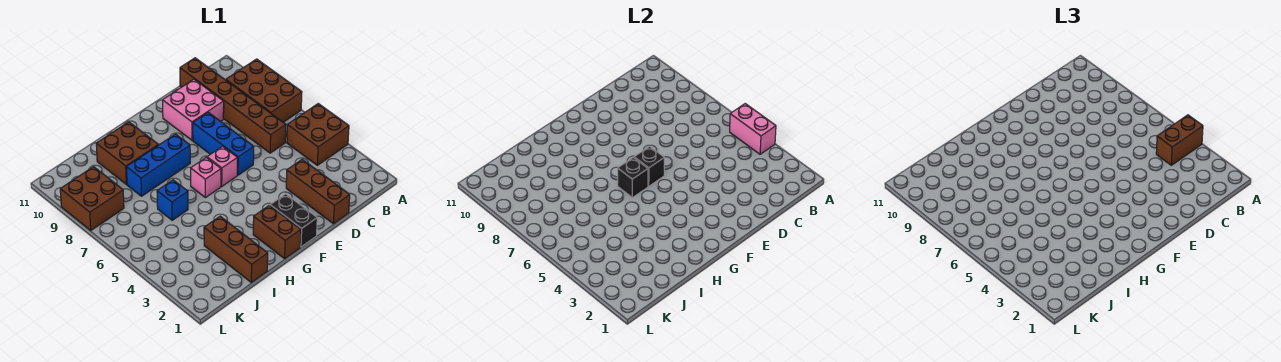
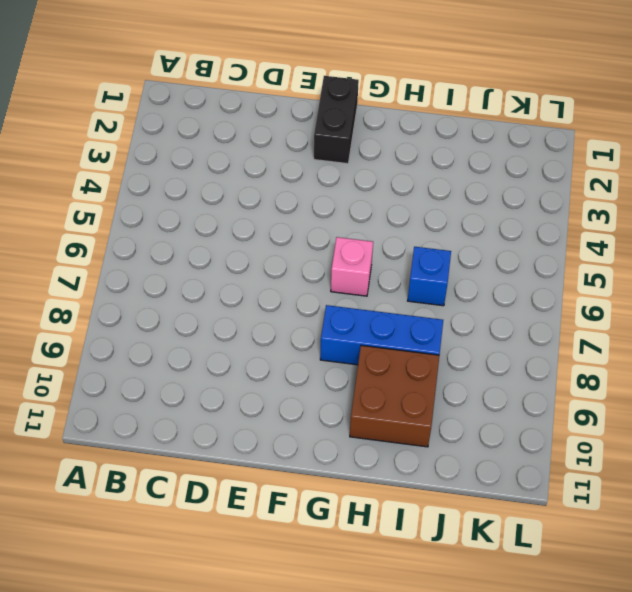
none -> brown 2x2 brick [287,104,349,165]
none -> brown 2x3 brick [226,59,302,122]
none -> brown 1x6 brick [180,58,286,153]

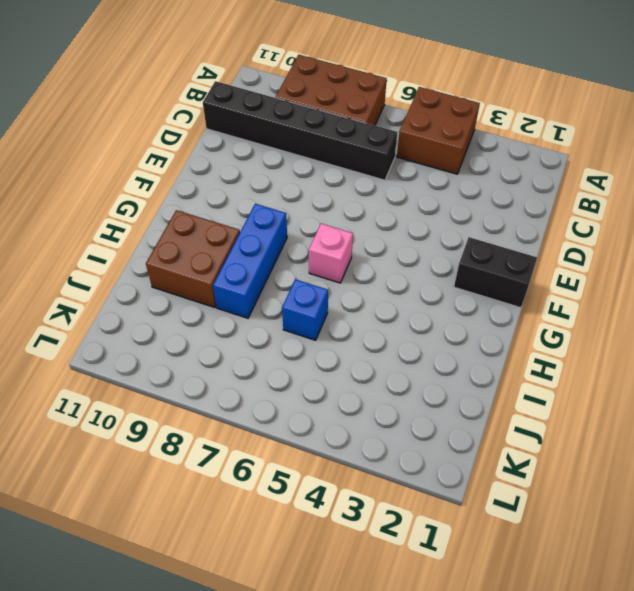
black 1x6 brick [203,81,397,180] -> brown 1x6 brick [180,58,286,153]
none -> brown 1x3 brick [286,159,350,224]
none -> pink 2x2 brick [163,79,224,140]
none -> blue 1x3 brick [193,112,254,175]

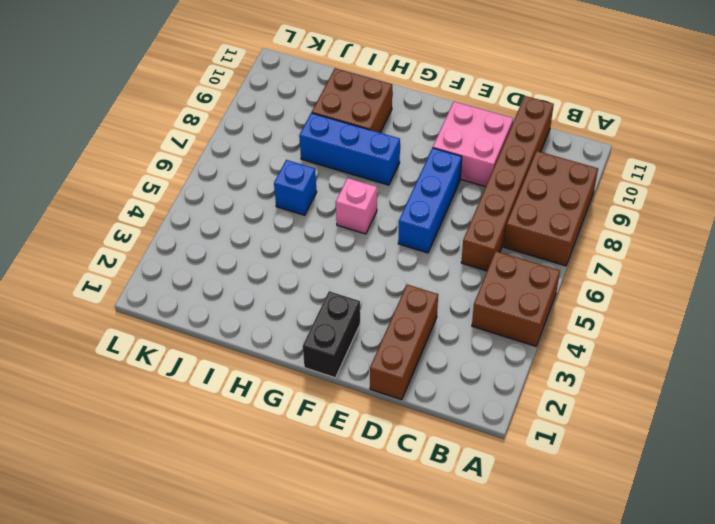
none -> pink 1x1 brick [207,146,237,186]
none -> brown 1x2 brick [253,205,301,259]
none -> brown 1x3 brick [204,216,268,282]

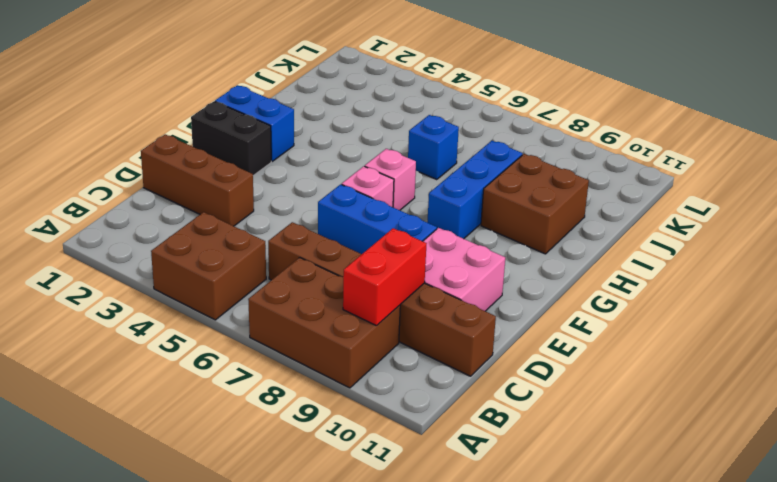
red 1x2 brick [343,228,427,326] -> none
blue 1x2 brick [215,85,294,161] -> brown 1x2 brick [253,205,301,259]
none -> brown 1x3 brick [204,216,268,282]
none -> brown 2x2 brick [60,167,124,230]
none -> pink 1x2 brick [730,104,776,154]

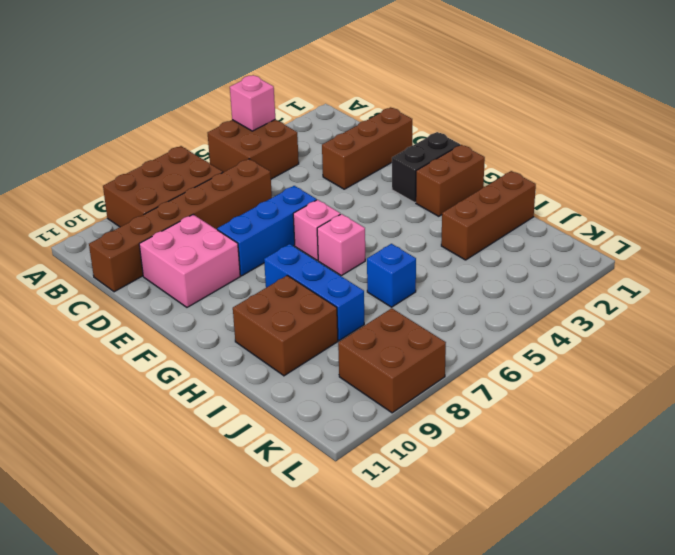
pink 1x1 brick [230,75,275,131] -> pink 1x2 brick [730,104,776,154]
none -> black 1x1 brick [634,146,664,186]
none -> black 1x1 brick [618,157,648,198]
none -> brown 1x2 brick [1156,115,1203,165]

